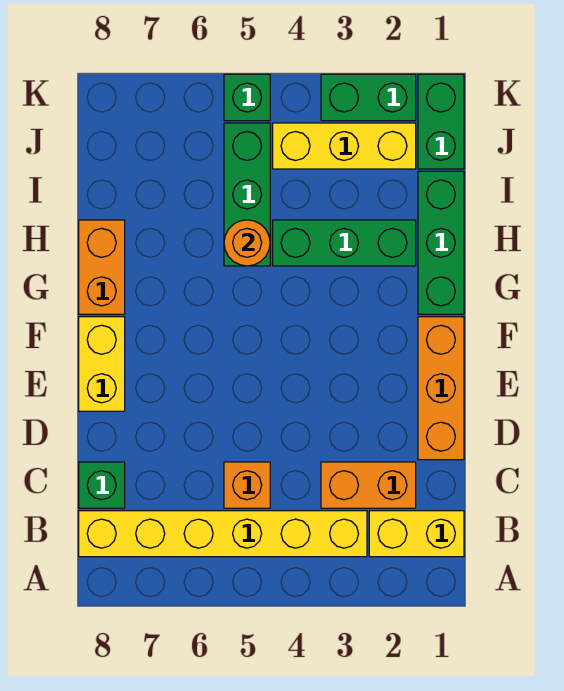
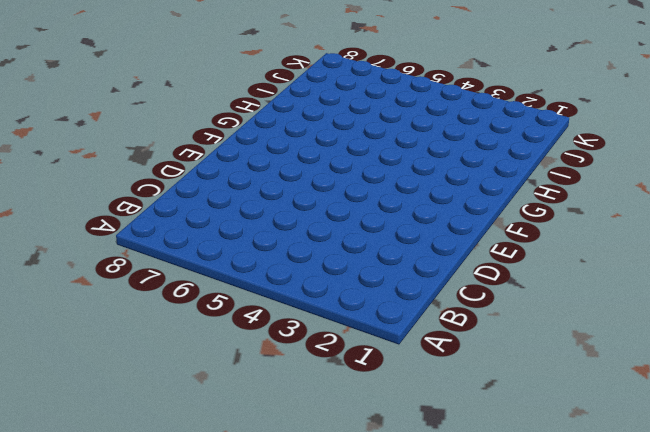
none -> yellow 1x2 brick [369,511,464,557]
none -> yellow 1x6 brick [79,511,367,557]
none -> orange 1x2 brick [321,462,416,508]

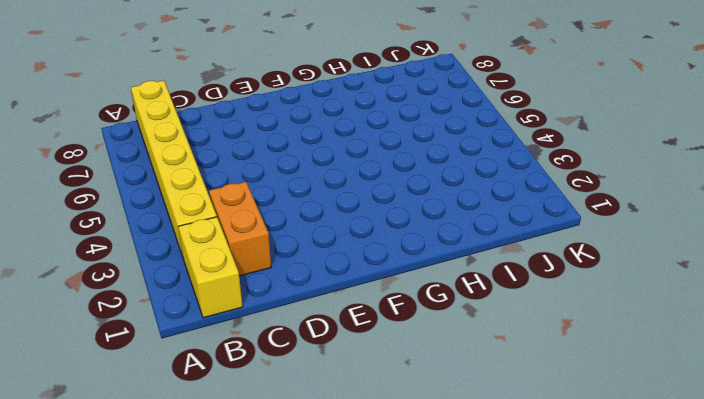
none -> orange 1x1 brick [224,462,270,508]
none -> green 1x1 brick [79,462,125,508]
none -> orange 1x3 brick [418,317,464,460]

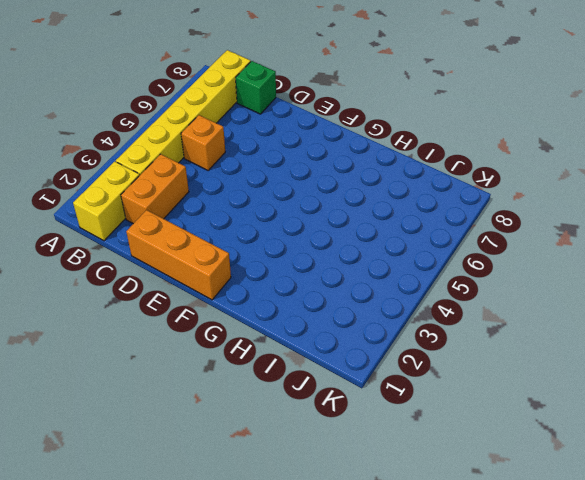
none -> yellow 1x2 brick [79,317,125,411]
none -> green 1x3 brick [418,171,464,314]
none -> orange 1x2 brick [79,220,125,314]

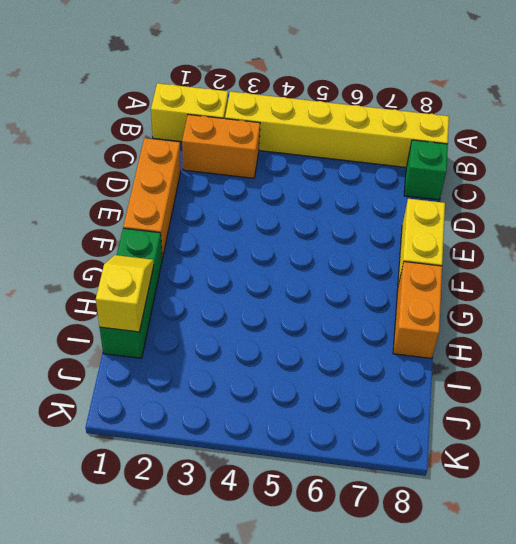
yellow 1x2 slope [96,255,154,332] -> none
none -> orange 1x1 brick [224,462,270,508]
none -> green 1x3 brick [273,220,416,266]
none -> green 1x3 brick [224,123,270,266]

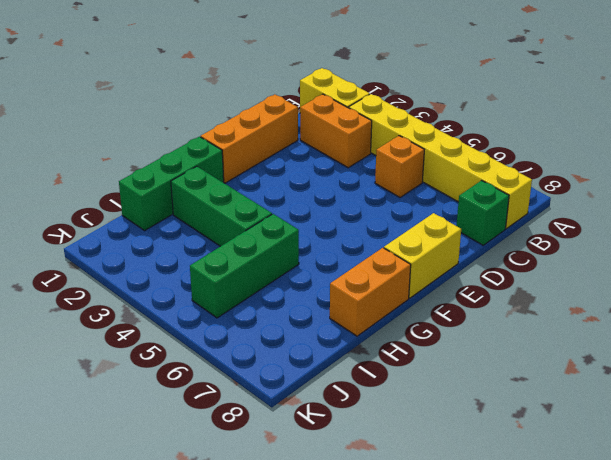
none -> green 1x2 brick [418,74,464,169]
none -> yellow 1x3 brick [273,123,416,169]
none -> green 1x2 brick [321,74,416,121]

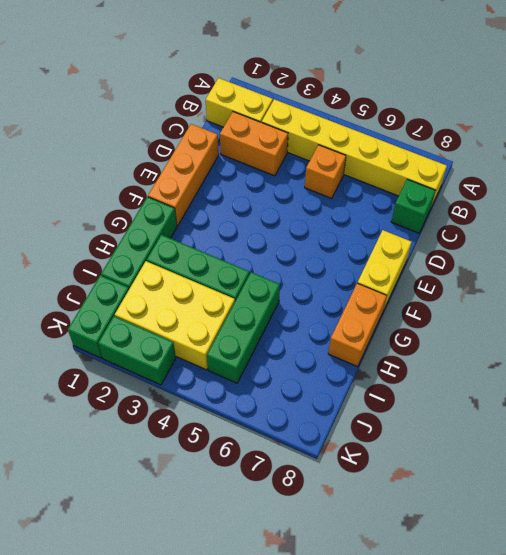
yellow 2x3 brick [115,261,235,370] -> yellow 1x3 brick [273,123,416,169]
none -> green 1x1 brick [224,74,270,121]
none -> orange 1x1 round brick [224,220,270,266]

